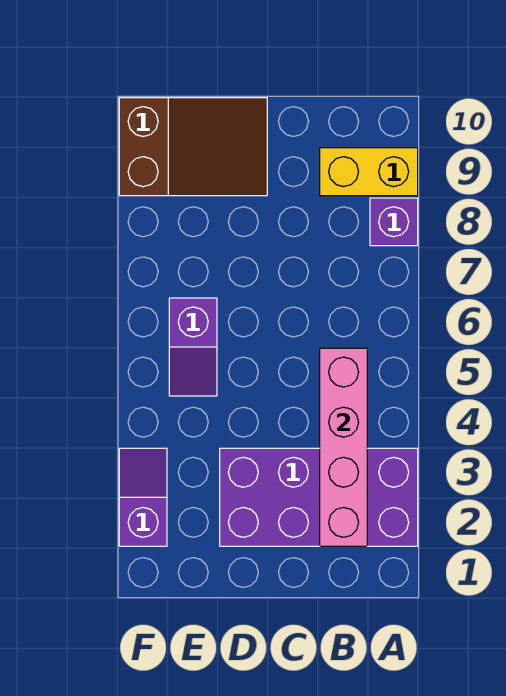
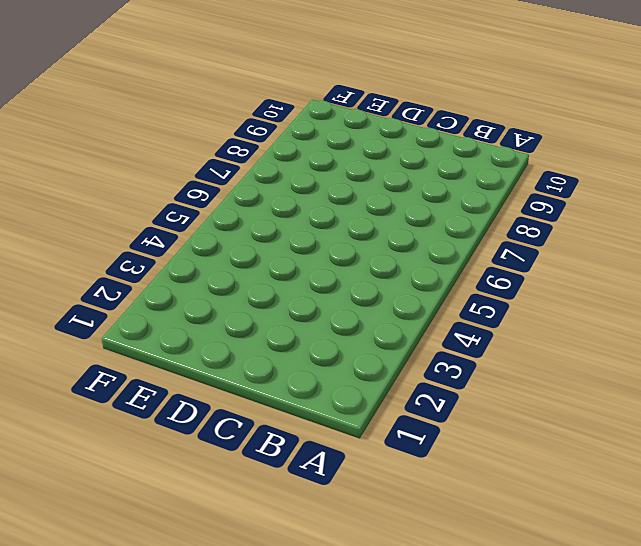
none -> purple 2x4 brick [220,448,418,546]
none -> purple 1x1 brick [370,198,418,246]

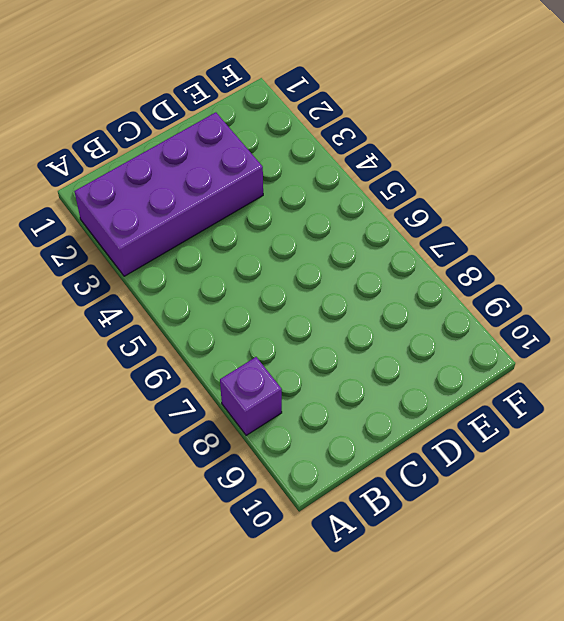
none -> yellow 1x2 brick [320,148,418,196]
none -> brown 2x3 slope [119,98,267,196]

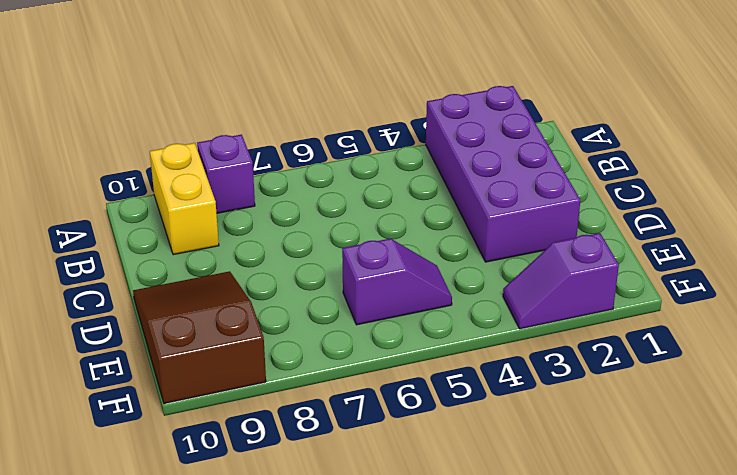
none -> pink 1x4 brick [320,348,367,546]

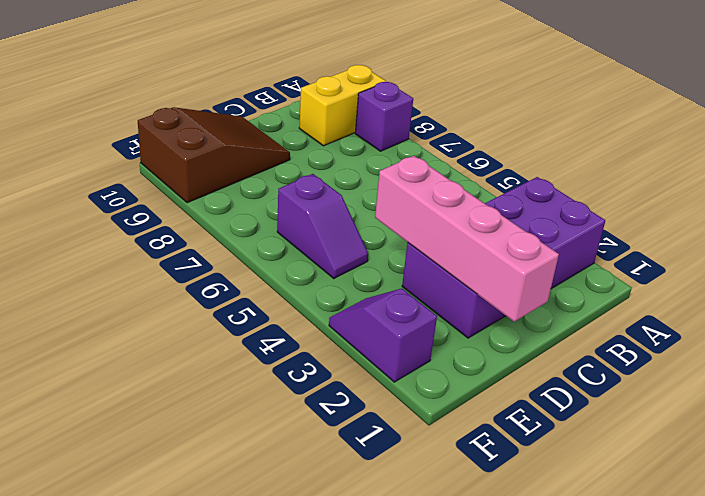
pink 1x4 brick [375,156,559,322] -> pink 1x4 brick moved to [320,348,367,546]

